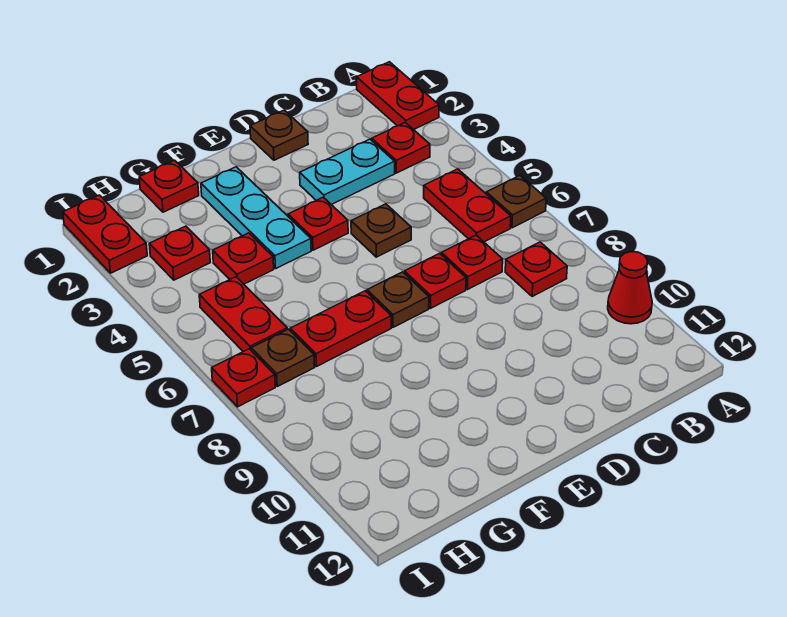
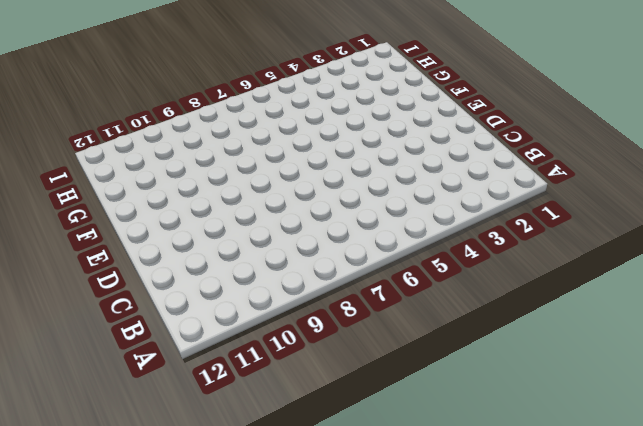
none -> red 1x2 plate [357,62,439,130]
none -> brown 1x1 plate [486,176,546,228]
none -> red 1x1 cone [608,252,652,324]

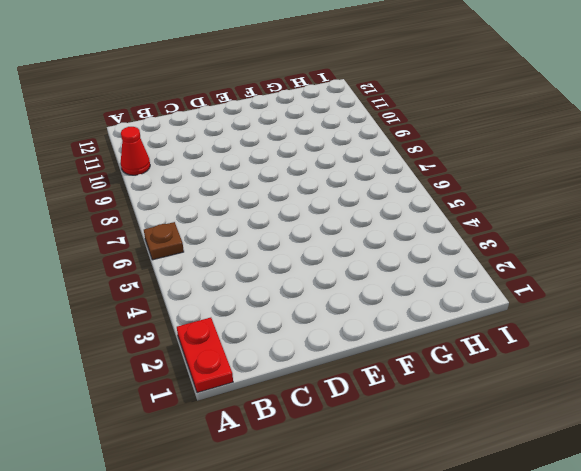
none -> red 1x1 plate [372,122,430,173]
none -> red 1x2 plate [424,169,511,242]
none -> red 1x1 plate [505,242,567,296]

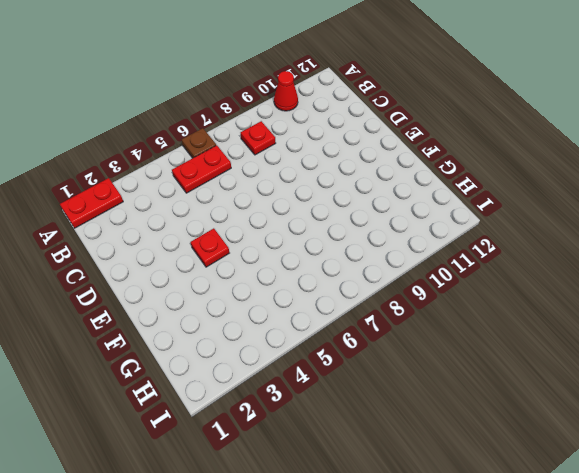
none -> red 1x1 plate [372,122,430,173]
none -> cyan 1x2 plate [300,139,395,205]
none -> red 1x1 plate [441,235,503,289]

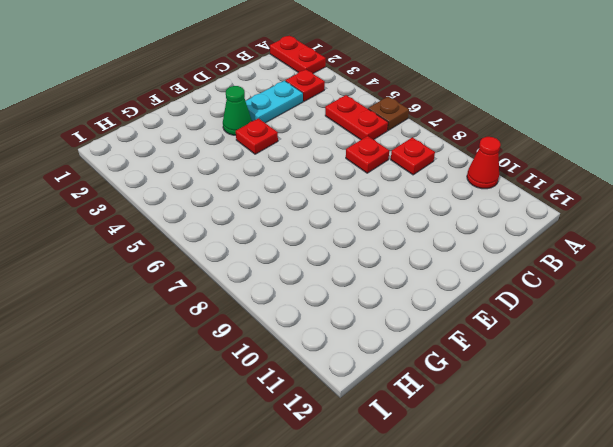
green 1x1 cone [223,86,252,135] -> none
none -> brown 1x1 plate [250,110,308,160]
none -> brown 1x1 plate [351,204,411,257]
none -> red 1x1 plate [405,253,466,308]

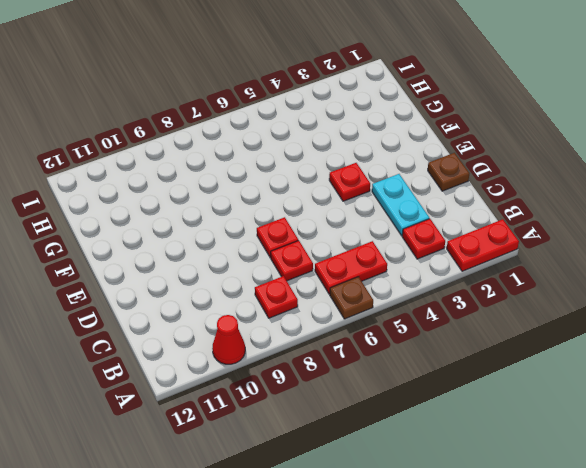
none -> brown 1x1 plate [351,204,411,257]
none -> brown 1x1 plate [367,272,429,327]
none -> cyan 1x3 plate [201,167,311,268]

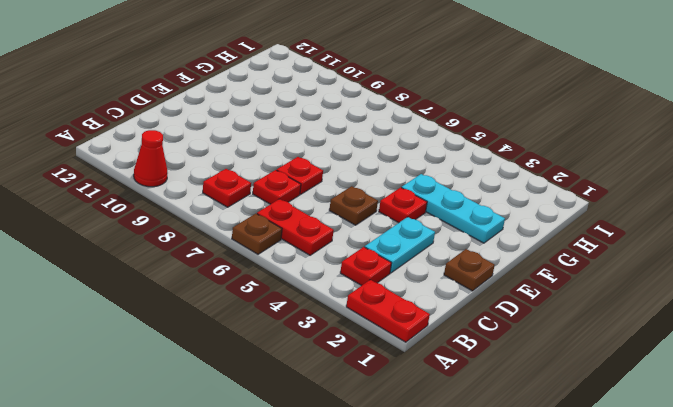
none -> brown 1x1 plate [367,272,429,327]
none -> red 1x2 plate [290,291,391,367]
none -> red 1x1 plate [139,160,199,212]

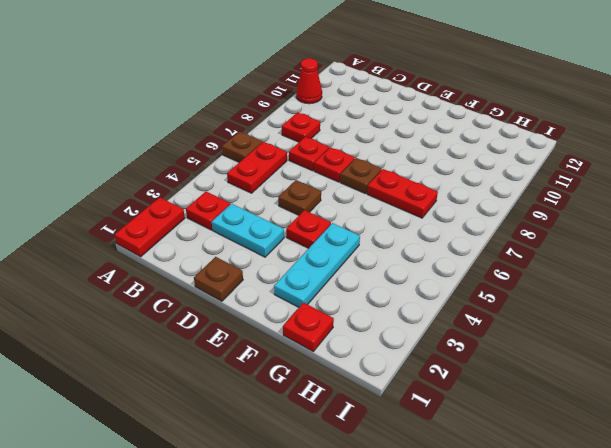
none -> red 1x1 plate [213,233,274,284]
none -> red 1x1 plate [149,226,210,280]
none -> red 1x2 plate [199,277,287,352]

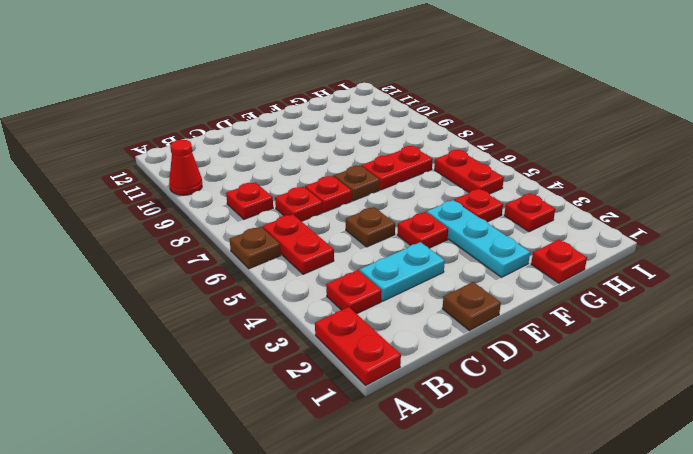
none -> brown 1x1 plate [251,329,315,386]
none -> red 1x2 plate [63,195,147,273]
none -> red 1x1 plate [212,349,275,407]

